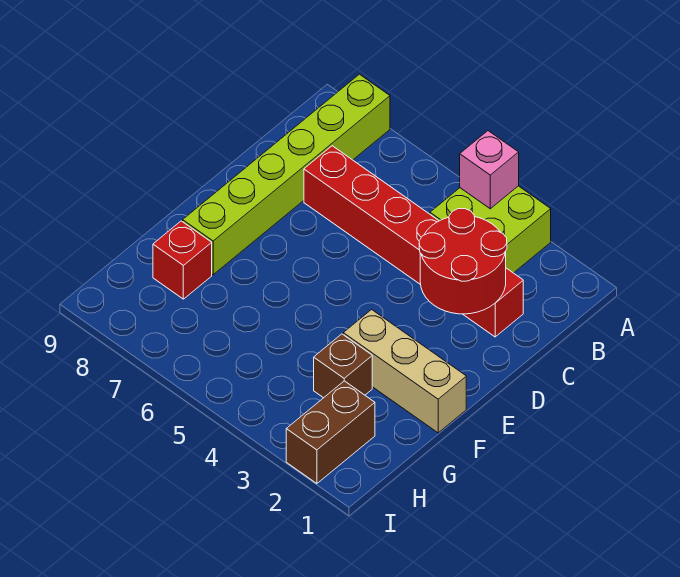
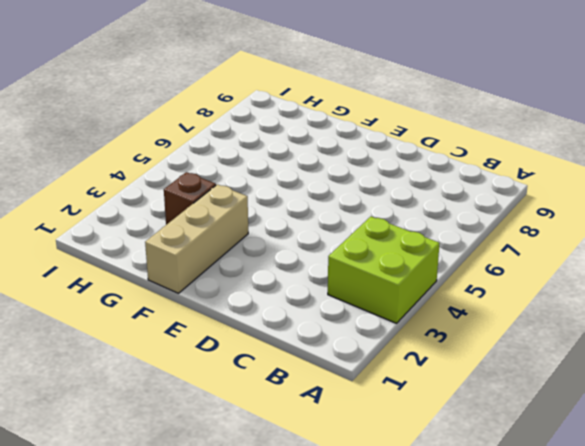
none -> lime 1x6 brick [183,74,390,275]
none -> red 1x6 brick [304,146,523,337]

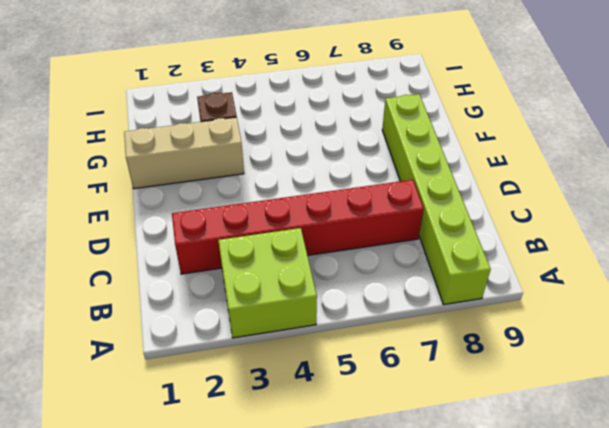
none -> red 1x1 brick [153,221,212,299]
none -> brown 1x2 brick [286,381,375,484]

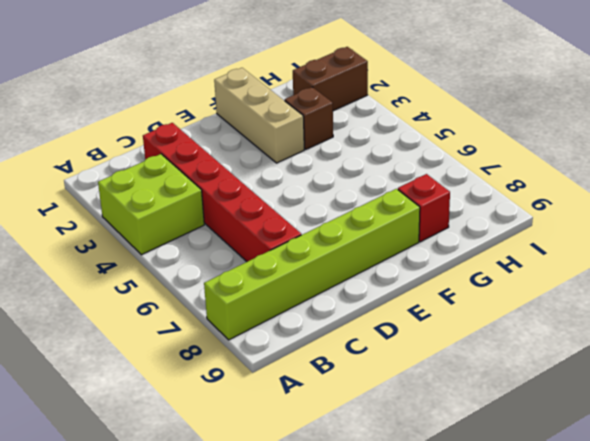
none -> pink 1x1 brick [460,131,519,209]
none -> red 2x2 round brick [419,209,507,314]

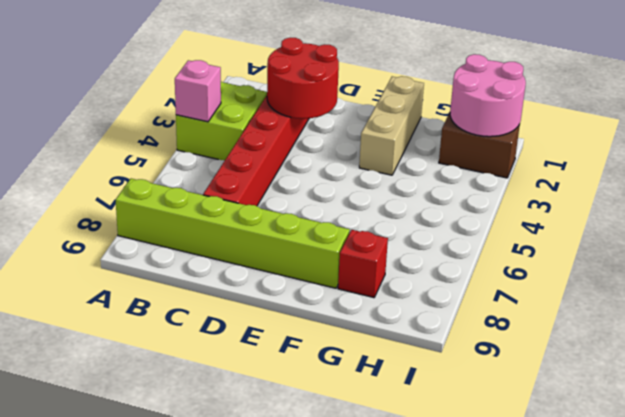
pink 2x2 round brick [450,54,526,137] -> none
none -> brown 1x1 brick [314,334,372,398]

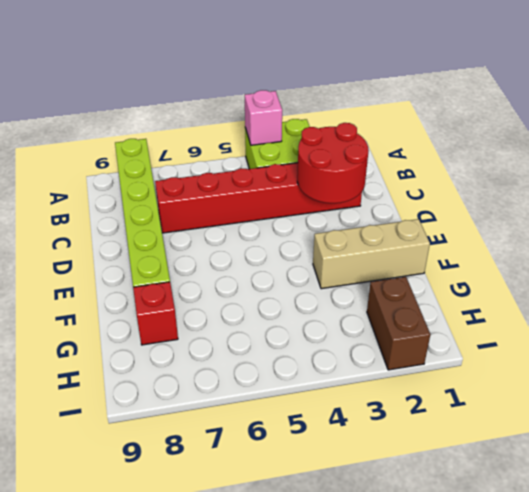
none -> brown 1x1 brick [314,334,372,398]

